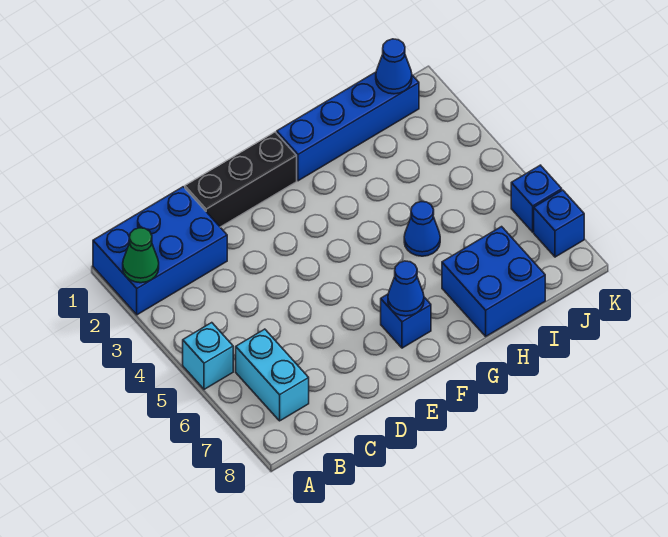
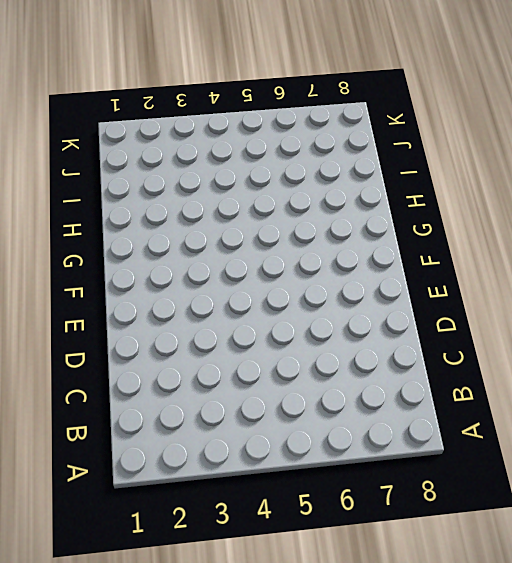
none -> blue 2x3 brick [93,187,227,315]
none -> cyan 1x1 brick [183,323,233,389]
none -> cyan 1x2 brick [236,329,309,421]

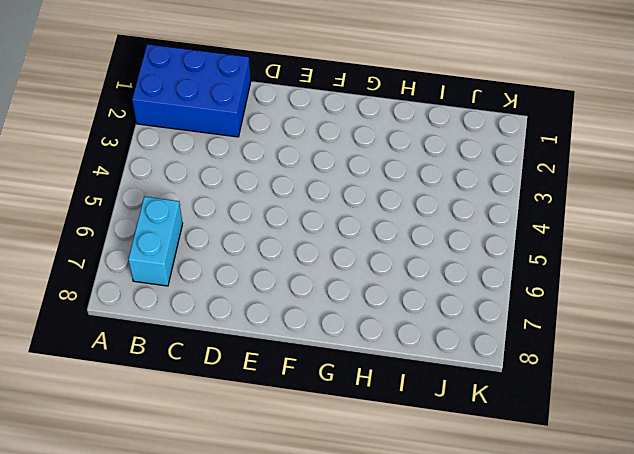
none -> cyan 1x1 brick [183,323,233,389]
none -> black 1x3 brick [185,132,297,227]
none -> blue 1x1 brick [381,294,431,348]

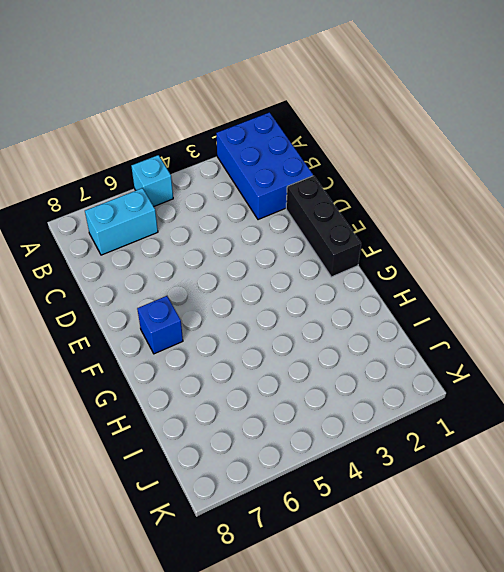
none -> blue 1x4 brick [277,72,419,181]
none -> blue 1x1 cone [404,202,440,256]
none -> blue 2x2 brick [442,227,545,336]

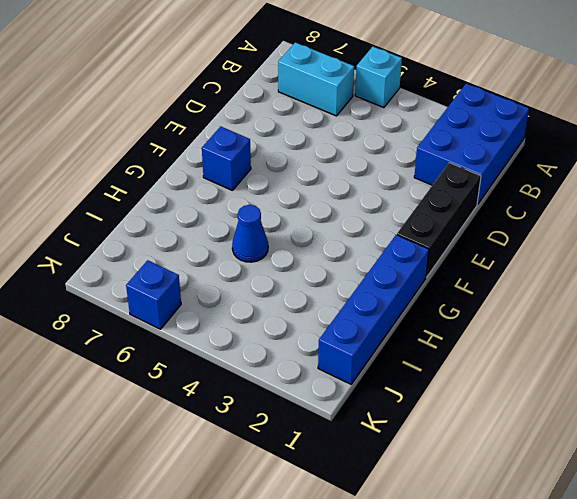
none -> blue 2x2 brick [442,227,545,336]
none -> blue 1x1 brick [534,190,584,257]
none -> green 1x1 cone [123,228,159,283]

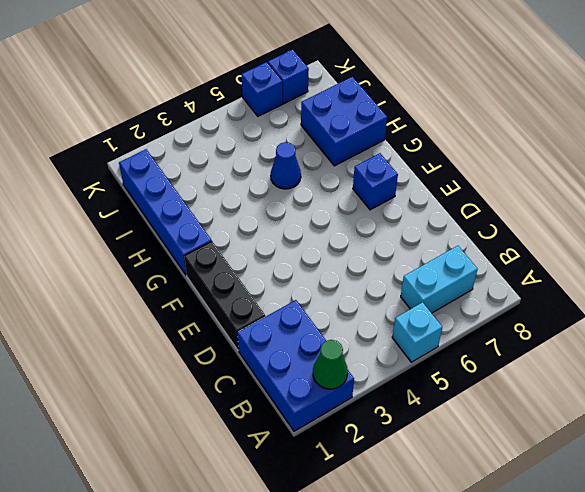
none -> blue 1x1 cone [388,261,424,316]
none -> blue 1x1 cone [376,39,412,94]

